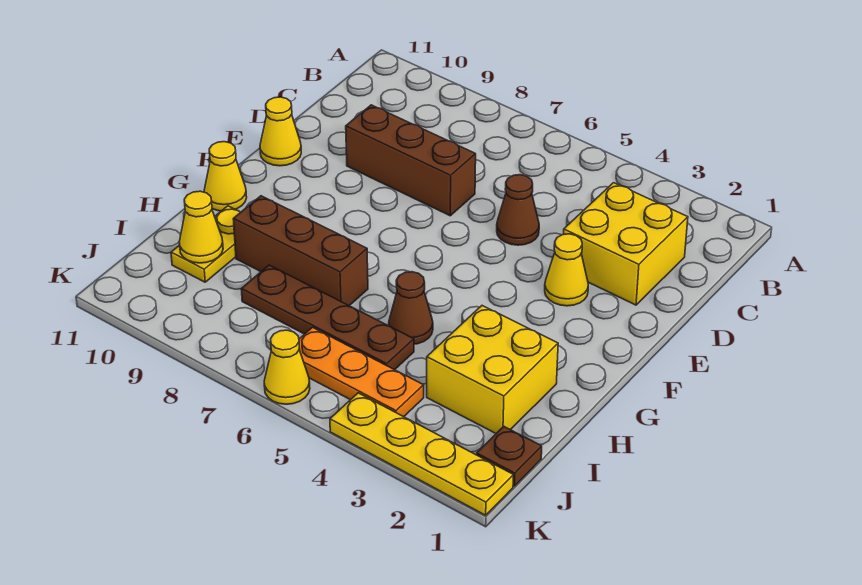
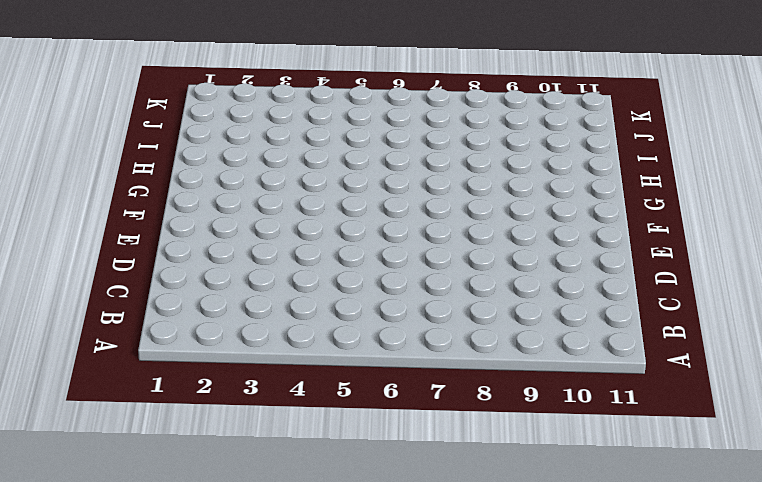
none -> yellow 2x2 brick [564,183,688,305]
none -> brown 1x1 cone [497,175,539,245]
none -> brown 1x3 brick [346,105,476,216]

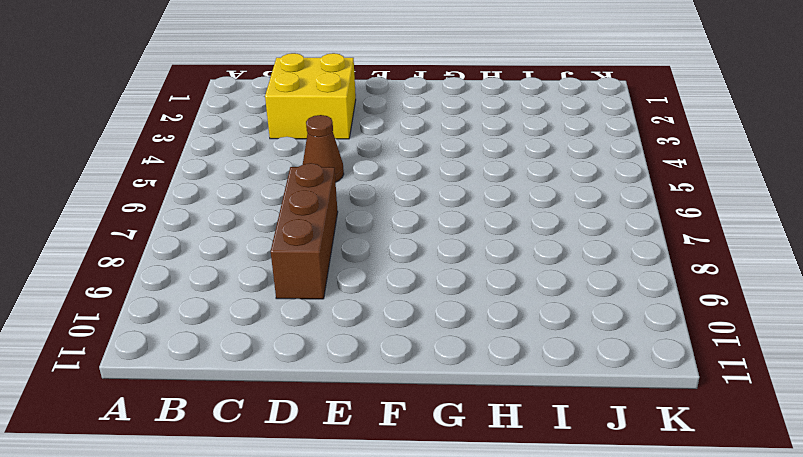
none -> yellow 1x1 cone [545,234,588,306]
none -> yellow 1x1 cone [260,97,301,166]
none -> yellow 1x1 cone [204,142,247,211]

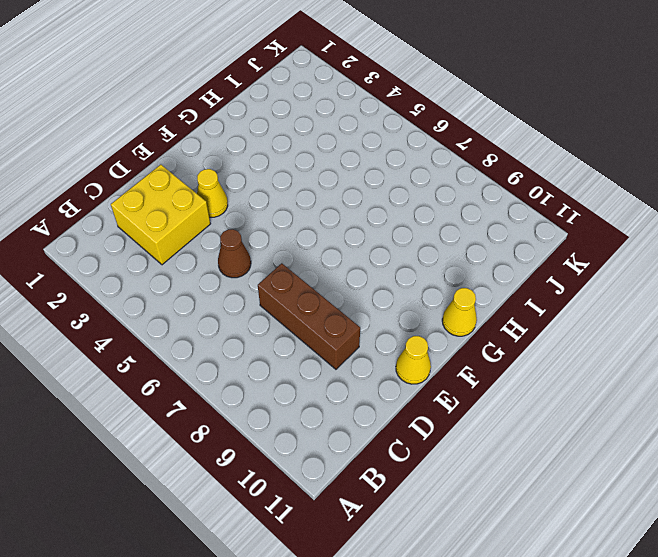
none -> yellow 2x2 brick [427,306,558,433]
none -> brown 1x1 cone [389,272,433,344]
none -> brown 1x3 brick [233,196,368,306]

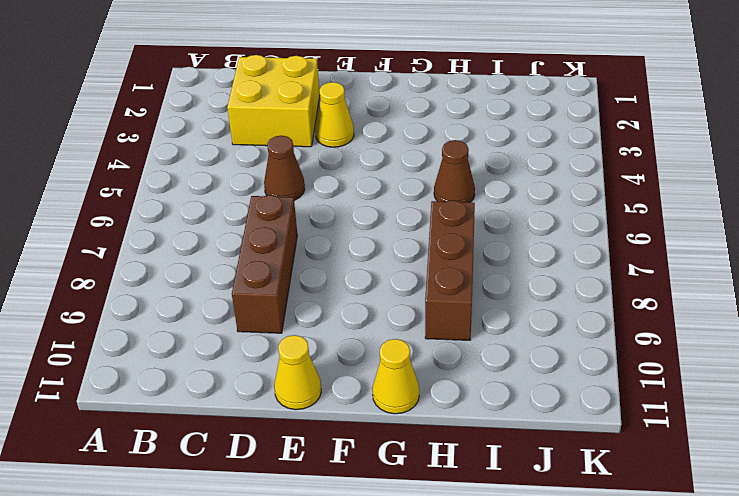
none -> yellow 2x2 brick [427,306,558,433]
none -> yellow 1x2 plate [171,206,240,282]
none -> brown 1x4 plate [241,265,414,370]

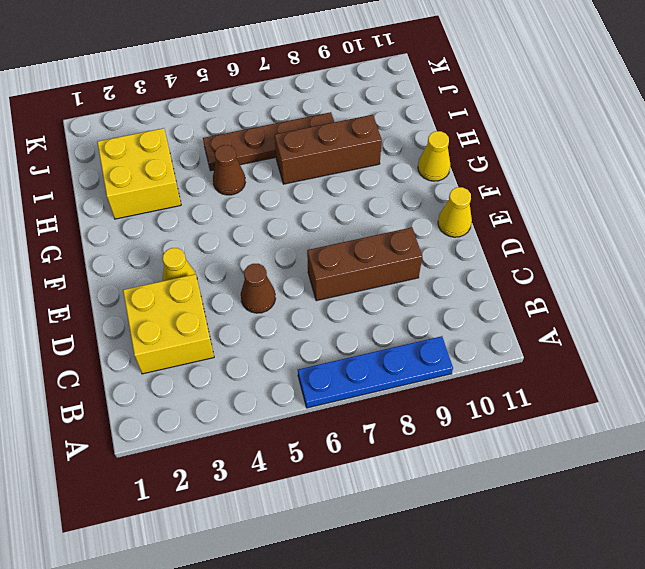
blue 1x4 plate [298,336,453,408] -> none
none -> yellow 1x2 plate [171,206,240,282]
none -> brown 1x1 plate [477,426,542,486]
none -> orange 1x3 plate [299,327,424,417]

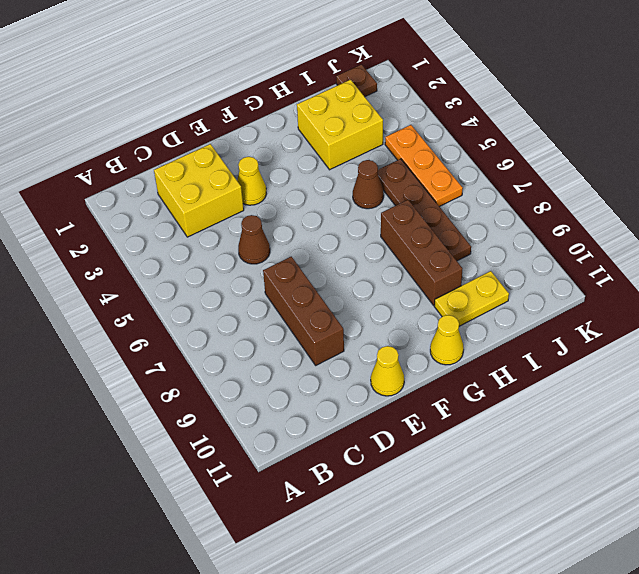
none -> yellow 1x4 plate [330,393,513,515]
none -> yellow 1x1 cone [264,330,310,404]
none -> yellow 1x1 cone [179,191,223,263]

